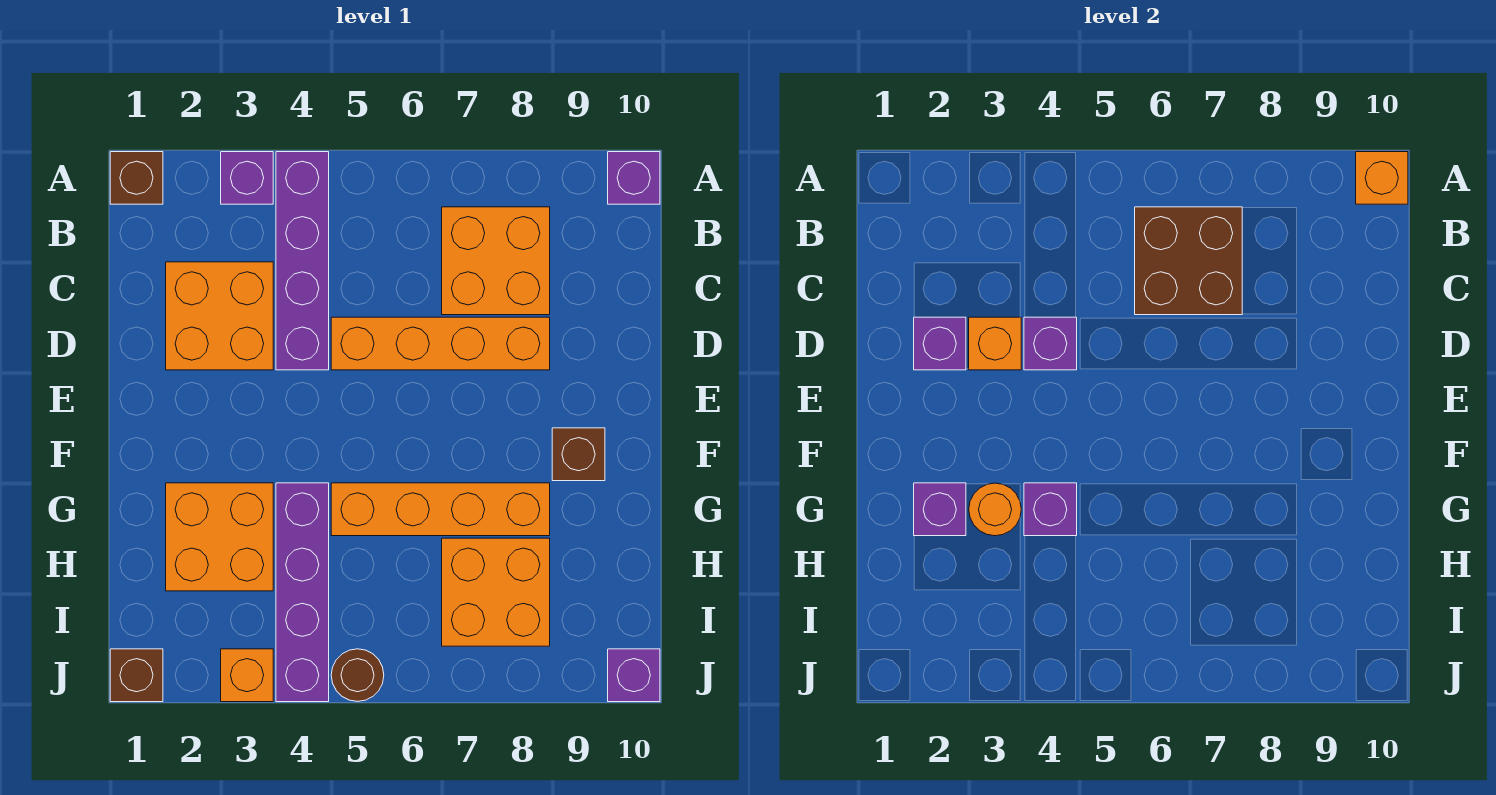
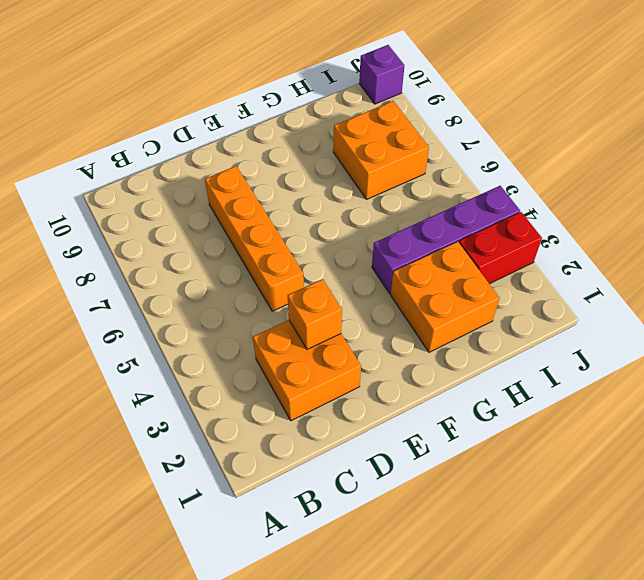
red 1x2 brick [459,212,542,284] -> orange 1x1 brick [221,649,273,702]
none -> brown 1x1 brick [110,152,163,204]
none -> purple 1x1 brick [221,152,273,204]
none -> purple 1x4 brick [276,152,329,370]

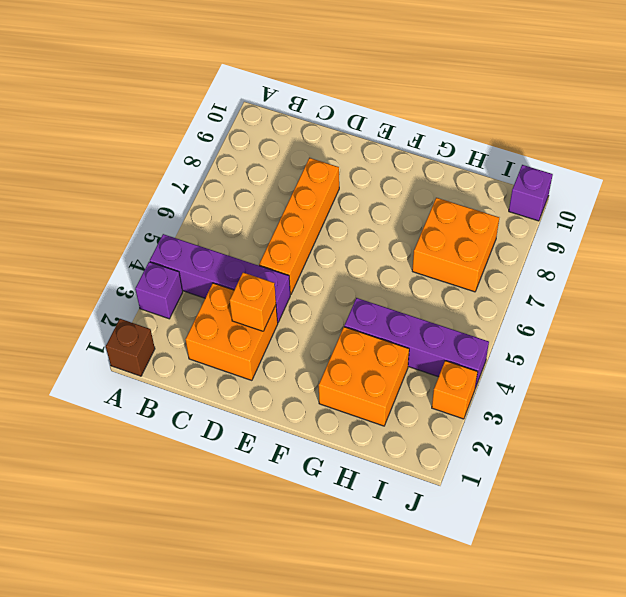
none -> purple 1x1 brick [608,152,660,204]
none -> orange 2x2 brick [442,207,550,315]
none -> brown 1x1 brick [552,428,605,481]

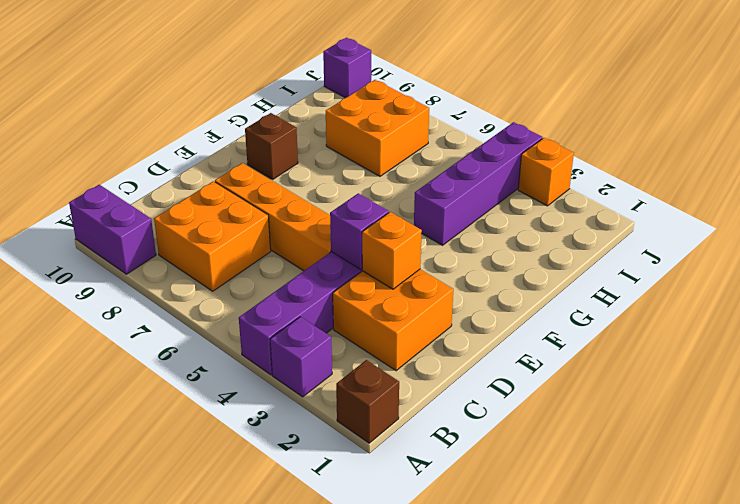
purple 1x2 brick [69,185,156,274] -> purple 1x1 brick [608,152,660,204]
none -> orange 2x2 brick [166,483,273,591]
none -> orange 1x4 brick [331,483,550,536]
none -> brown 1x1 brick [110,649,163,702]

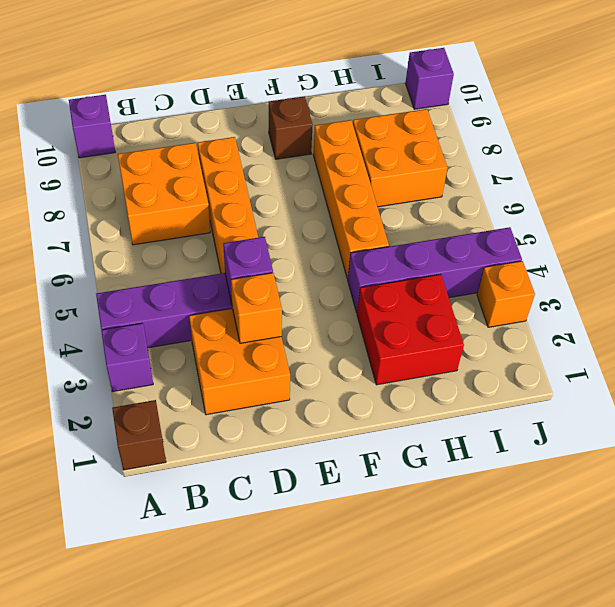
red 2x2 brick [357,274,464,385] -> orange 2x2 brick [166,483,273,591]
none -> brown 1x1 brick [110,649,163,702]
none -> brown 1x1 round brick [331,649,384,701]
none -> orange 1x1 brick [1356,152,1408,204]

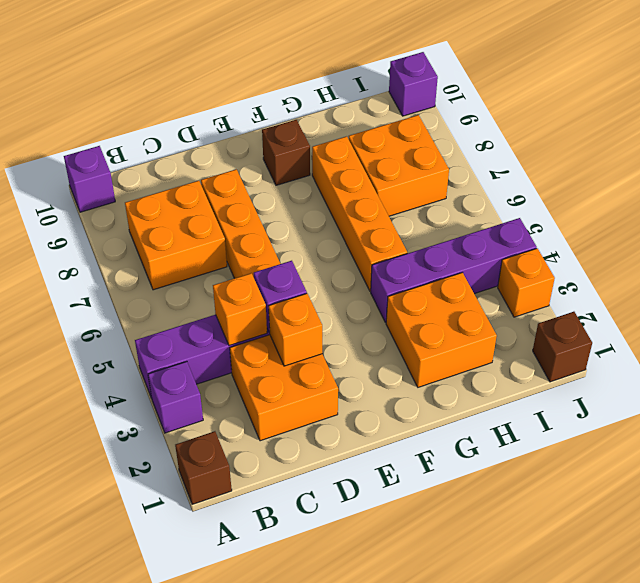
orange 1x1 brick [213,273,267,346] -> orange 1x1 brick moved to [1356,152,1408,204]
none -> brown 1x1 round brick [331,649,384,701]
none -> brown 2x2 brick [1135,207,1242,315]
none -> purple 1x1 brick [914,317,966,370]

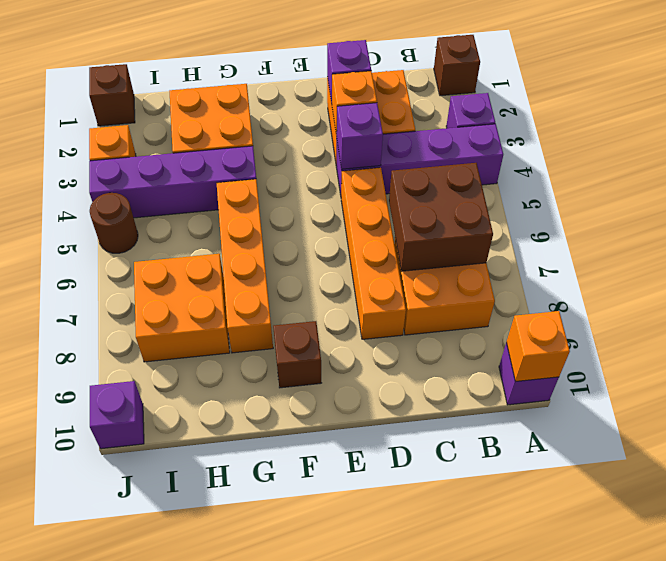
none -> purple 1x1 brick [914,483,966,536]
none -> orange 1x1 round brick [969,483,1021,536]
none -> purple 1x1 brick [1024,483,1077,536]

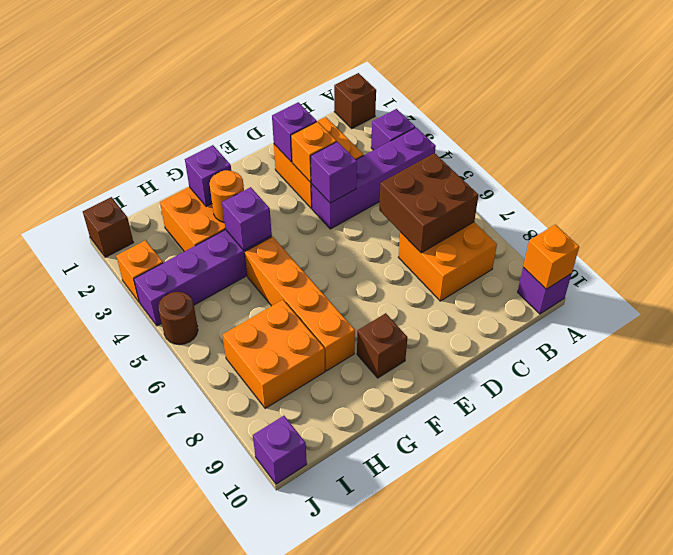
none -> orange 1x4 brick [331,317,550,370]

